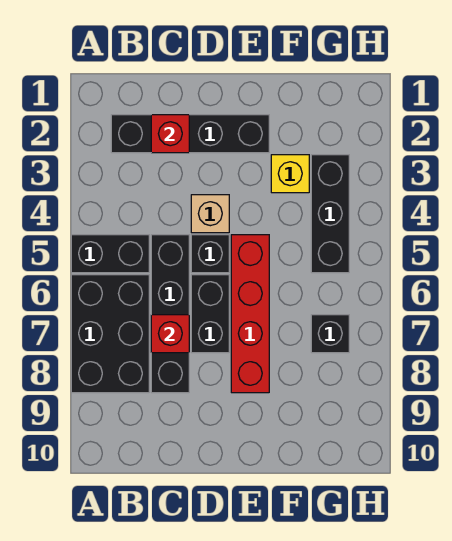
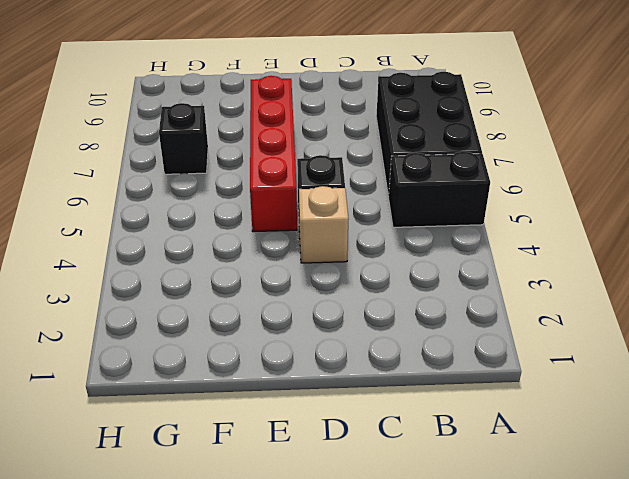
none -> black 1x4 brick [111,115,269,153]
none -> black 1x4 brick [151,235,189,393]
none -> black 1x2 brick [191,275,229,353]

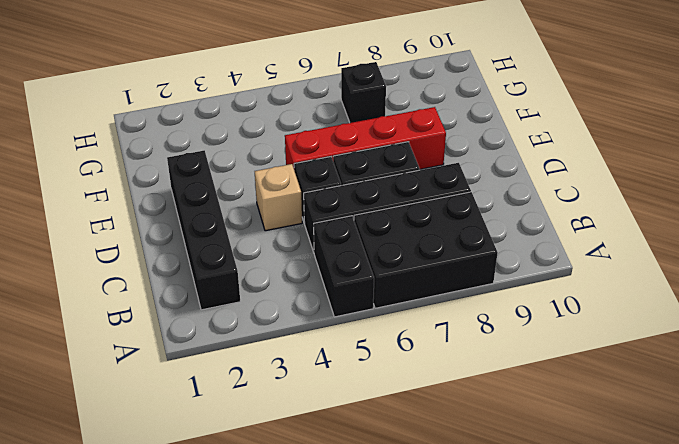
none -> yellow 1x1 brick [271,155,309,193]
none -> black 1x3 brick [311,155,349,273]
none -> red 1x1 brick [151,115,189,153]

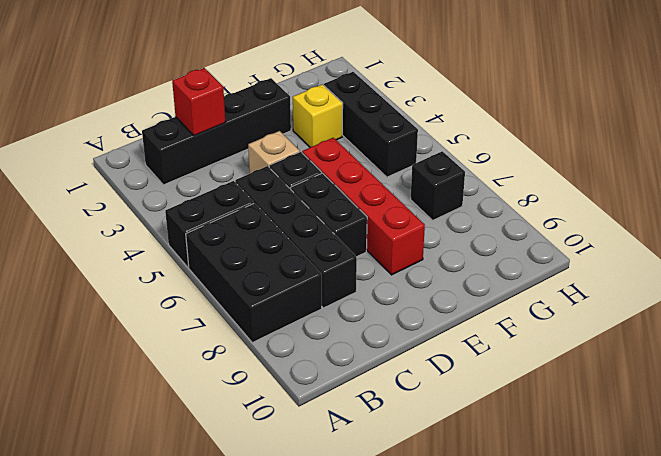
none -> red 1x1 brick [151,315,189,353]

